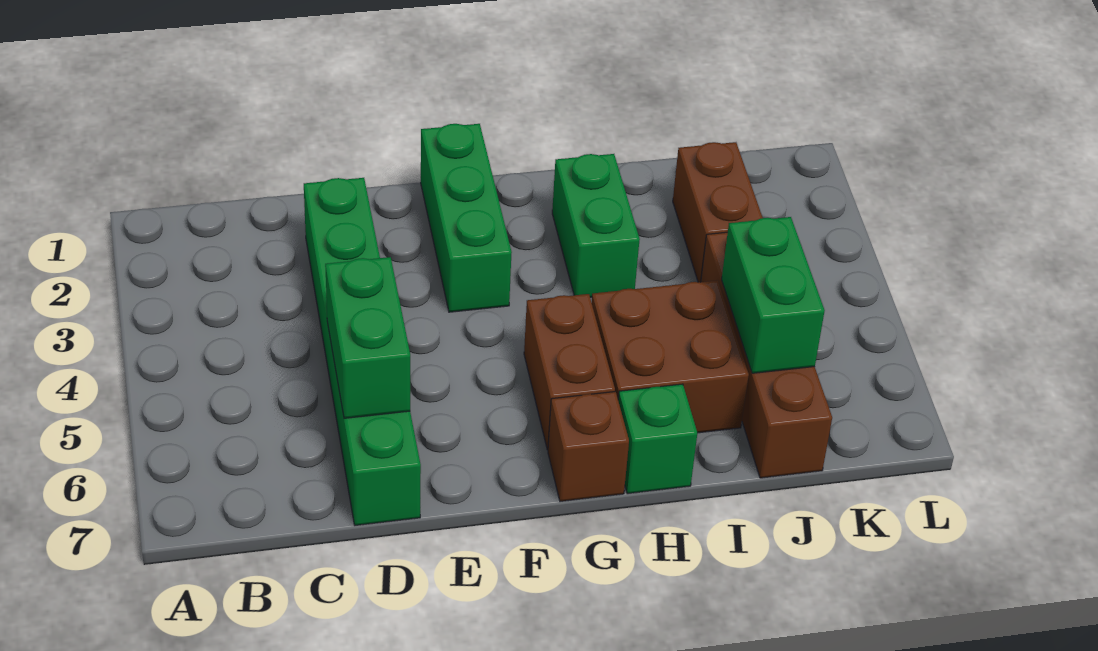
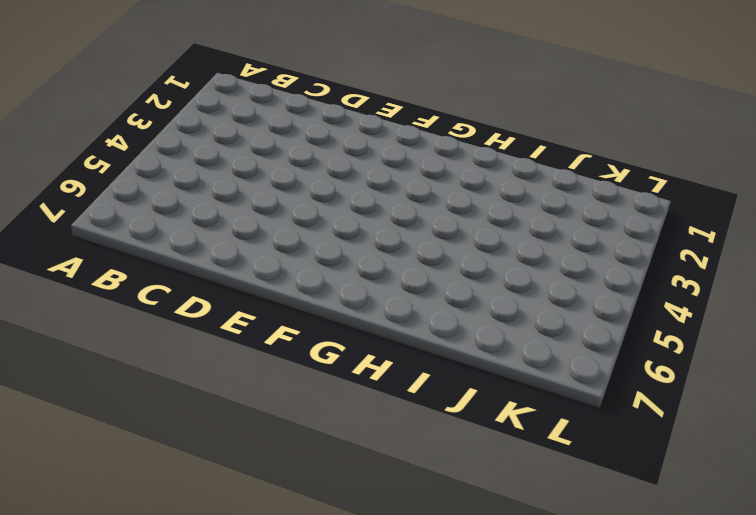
none -> green 1x6 brick [304,178,421,525]
none -> green 1x3 brick [421,124,512,312]

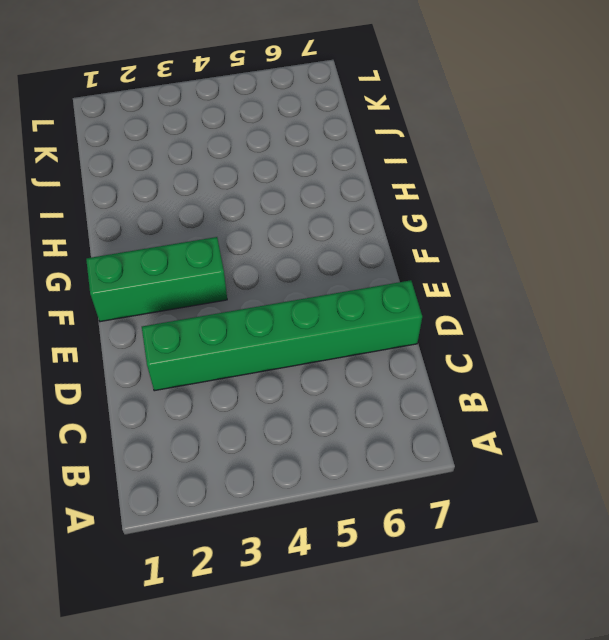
none -> brown 1x2 brick [524,294,615,450]
none -> brown 1x1 brick [548,392,629,501]

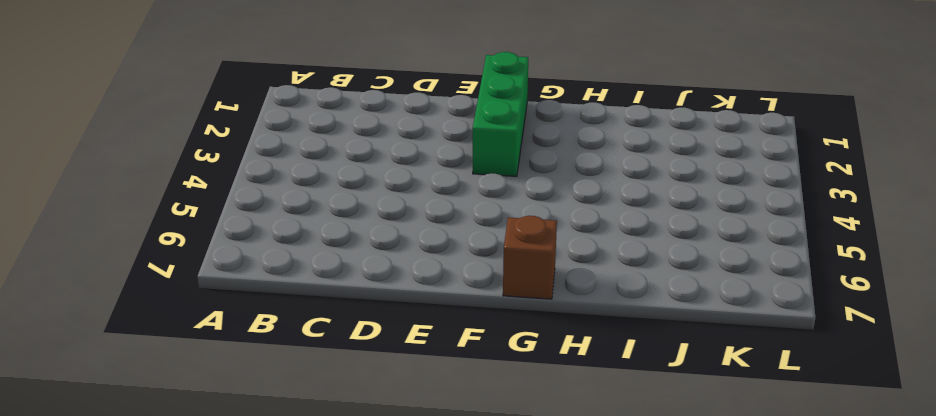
none -> green 1x6 brick [304,178,421,525]
none -> brown 1x2 brick [524,294,615,450]

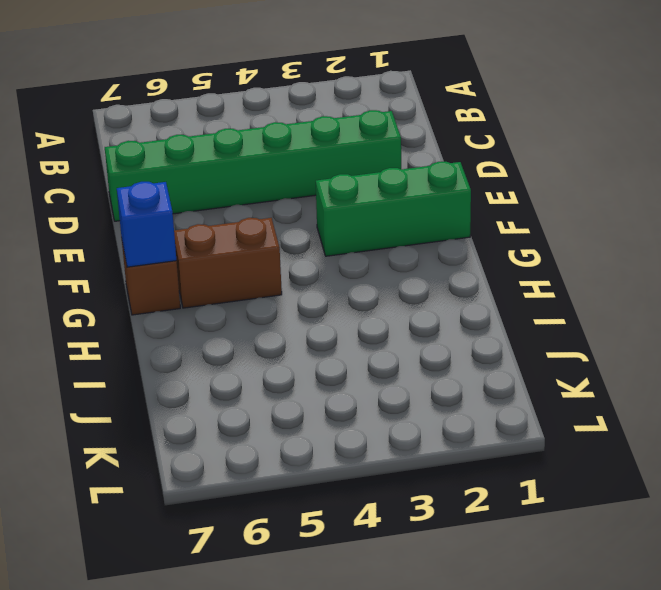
blue 1x1 brick [117,182,176,267] -> none
none -> green 1x2 brick [552,154,640,298]
none -> brown 2x2 brick [592,280,749,433]

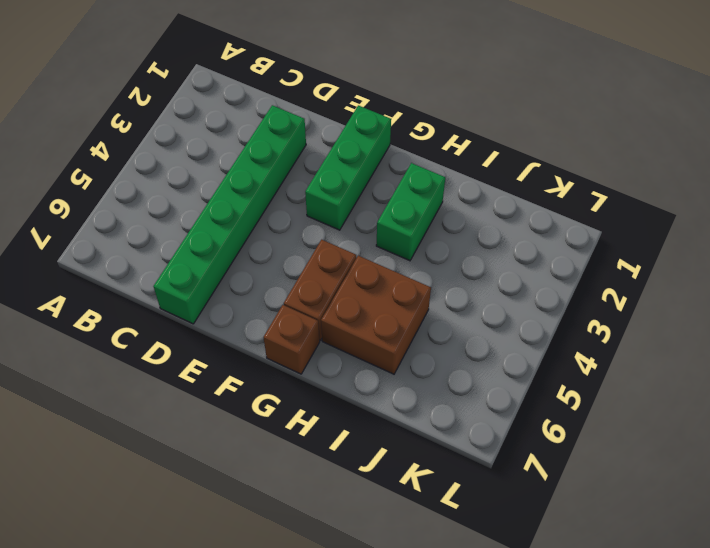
none -> green 1x1 brick [618,384,697,494]
none -> brown 1x2 brick [673,142,763,282]

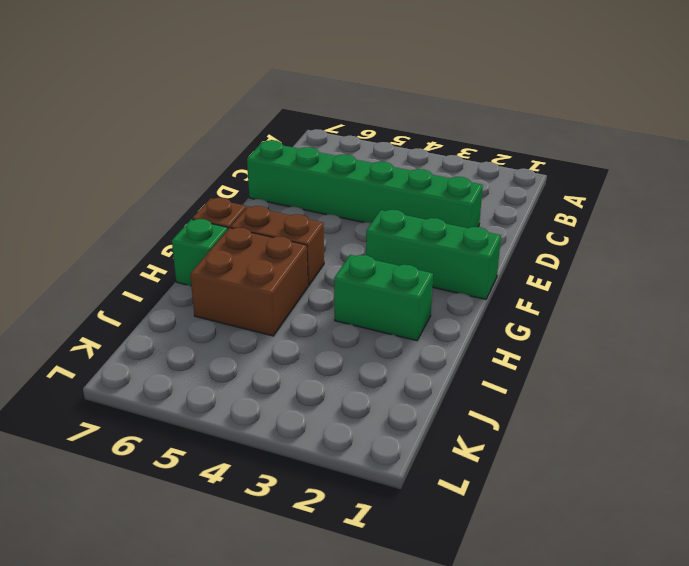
none -> brown 1x2 brick [673,142,763,282]
none -> brown 1x4 brick [701,232,832,478]

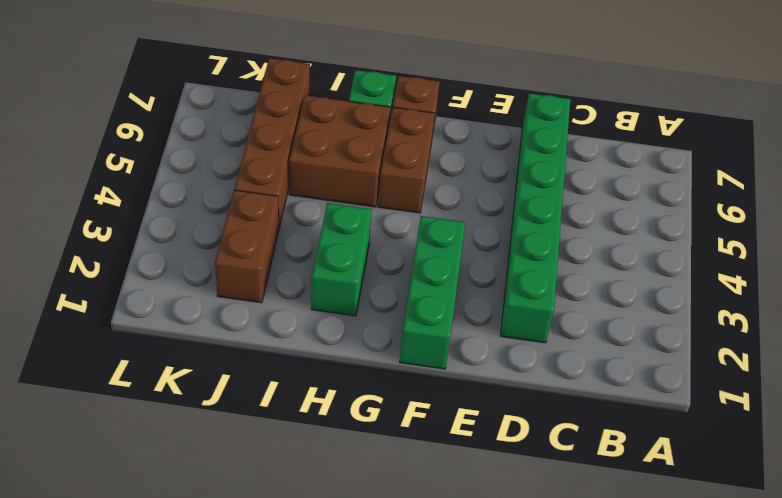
none -> green 1x2 brick [325,257,410,418]
none -> green 1x2 brick [722,217,825,373]

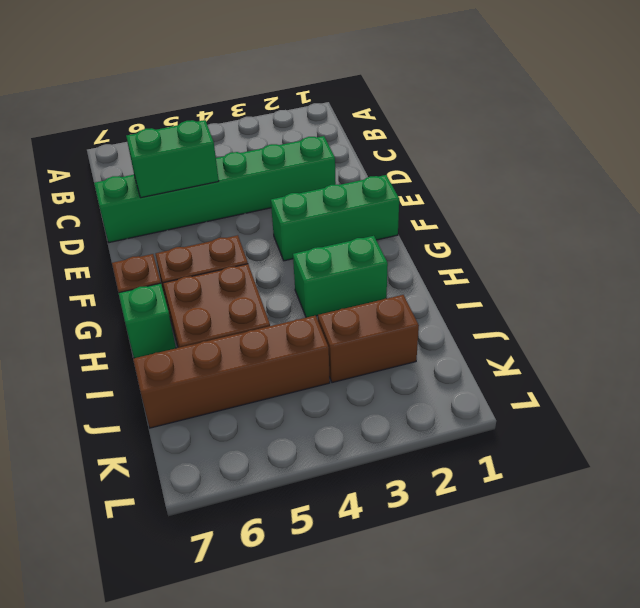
none -> green 1x2 brick [722,217,825,373]

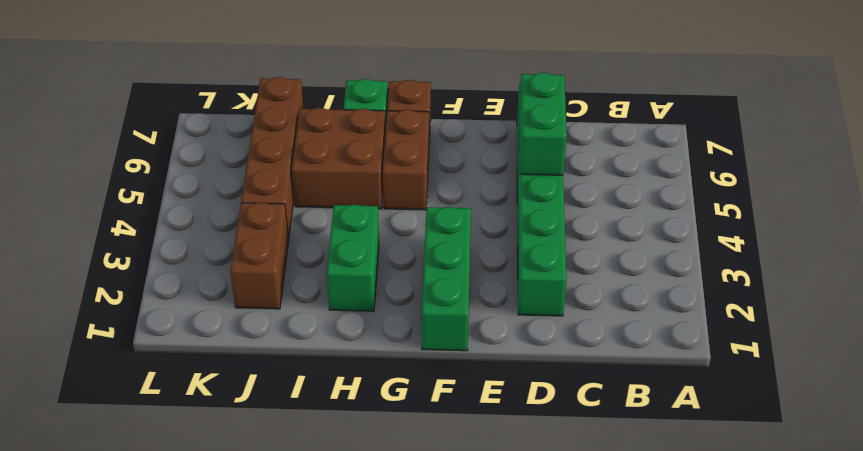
none -> green 1x2 brick [722,217,825,373]

